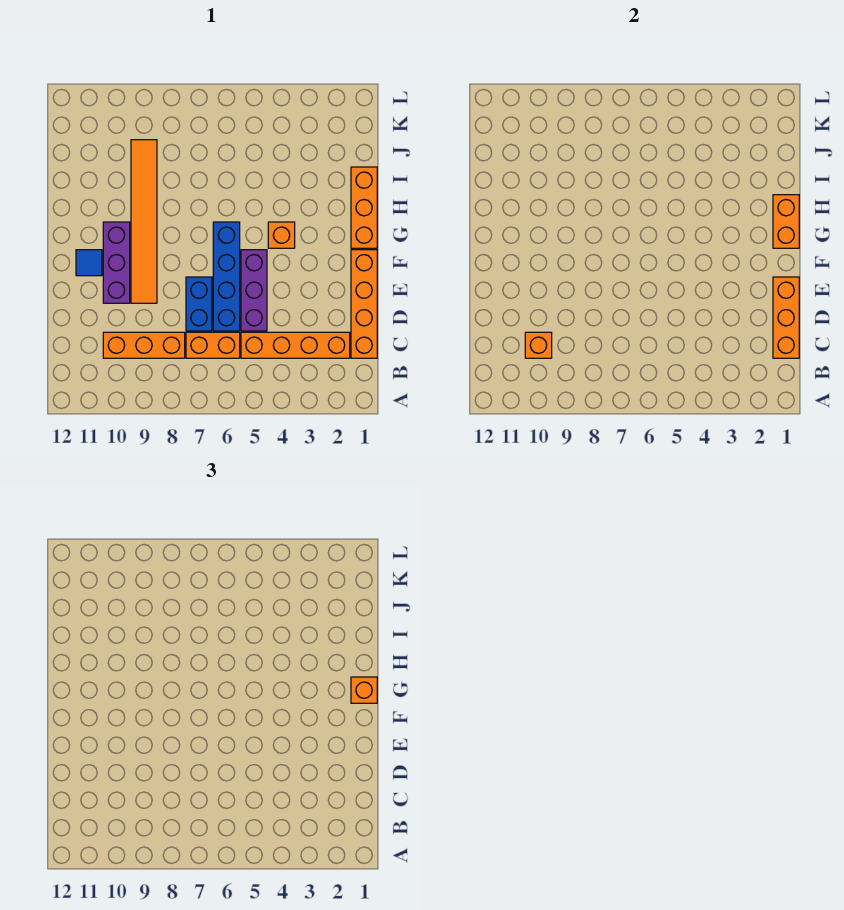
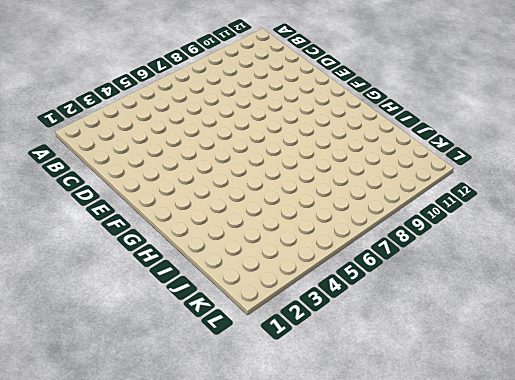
none -> orange 1x4 brick [351,250,377,358]
none -> orange 1x4 brick [241,332,350,358]
none -> orange 1x2 brick [186,332,240,358]

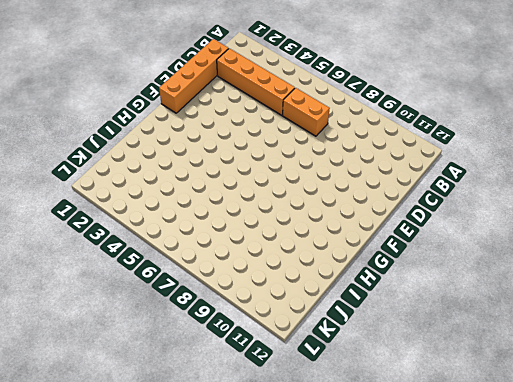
none -> orange 1x3 brick [103,332,185,358]
none -> purple 1x3 brick [241,250,267,331]
none -> blue 1x4 brick [213,222,240,331]

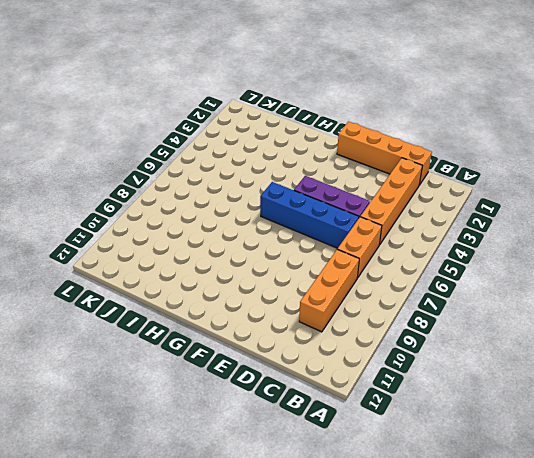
none -> blue 1x2 brick [186,277,212,331]
none -> orange 1x6 tile [131,140,157,303]
none -> purple 1x3 brick [103,222,130,303]

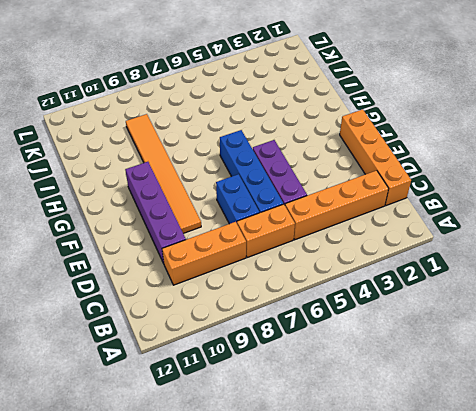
purple 1x4 brick [125,162,186,263] -> purple 1x3 brick [103,222,130,303]
none -> blue 1x1 tile [76,250,102,276]
none -> orange 1x3 brick [351,167,377,248]
none -> orange 1x1 brick [268,222,295,248]

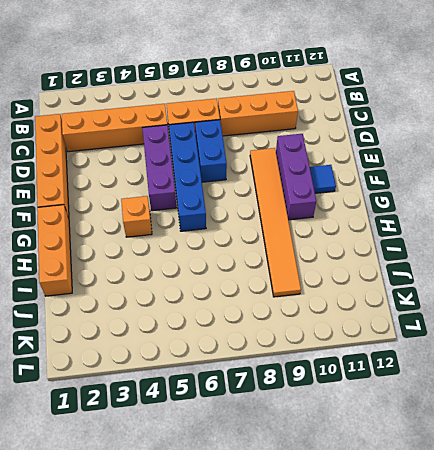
none -> orange 1x3 brick [773,277,799,358]
none -> orange 1x1 brick [525,332,552,358]
none -> orange 1x2 brick [773,195,799,248]

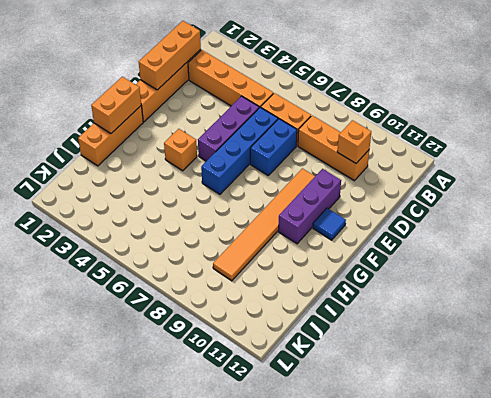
none -> orange 1x1 brick [351,677,377,703]

